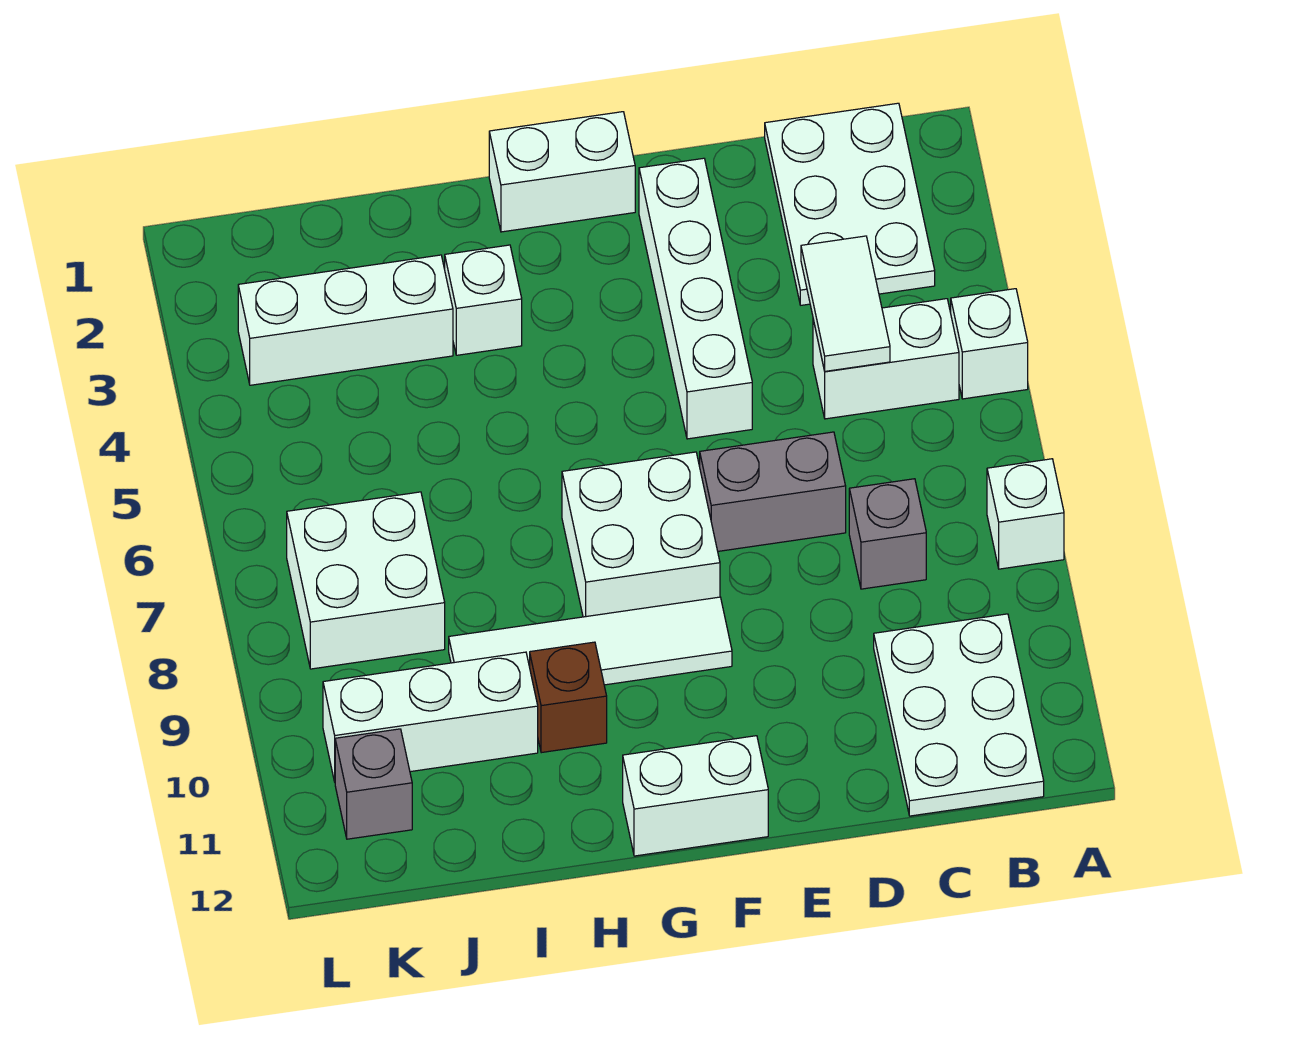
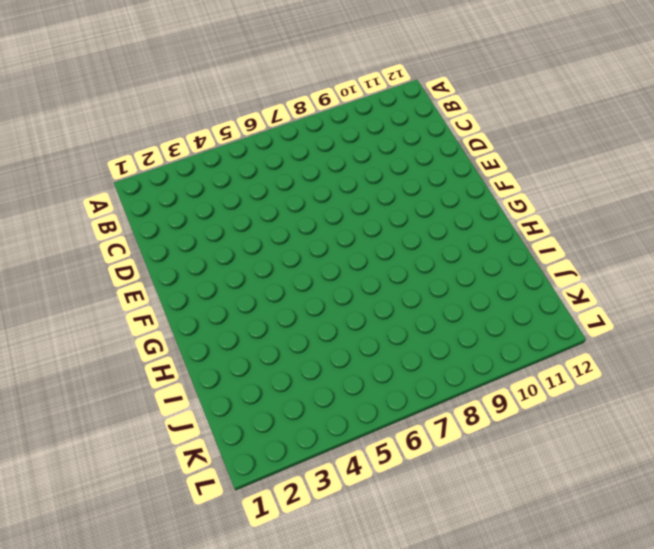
none -> white 1x1 brick [951,289,1028,399]
none -> white 1x1 brick [987,459,1064,569]
none -> white 2x3 plate [765,103,935,305]

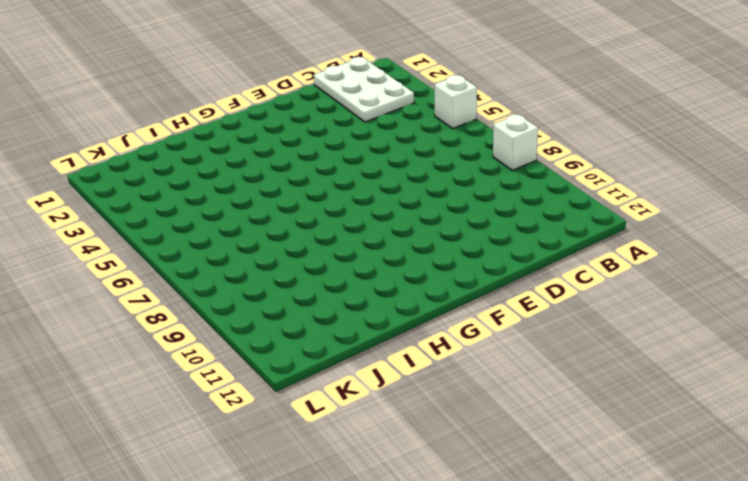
none -> white 1x2 brick [813,299,959,419]
none -> white 2x3 plate [874,614,1044,816]
none -> grey 1x1 brick [849,479,926,589]

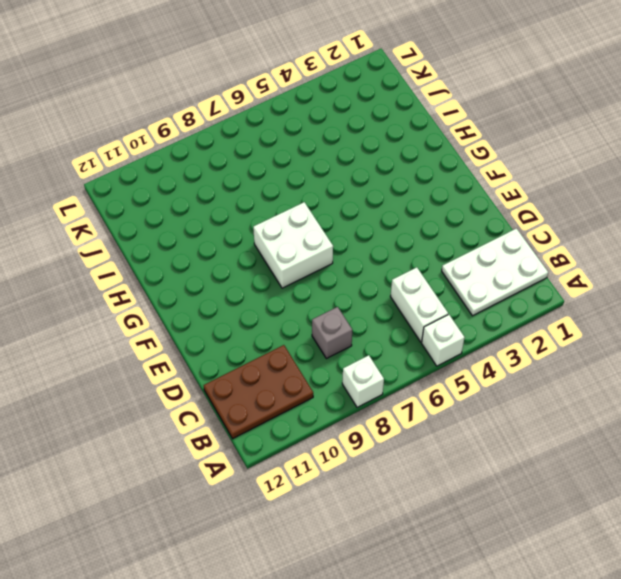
brown 2x3 plate [204,345,313,439] -> white 2x3 plate [874,614,1044,816]
none -> grey 1x2 brick [700,432,846,551]
none -> white 1x4 brick [639,158,752,439]
none -> white 1x2 brick [489,112,635,232]

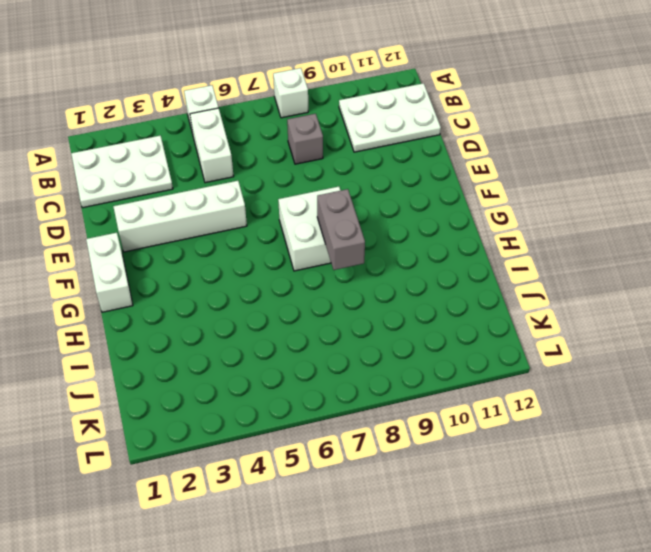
grey 1x2 brick [317,189,365,270] -> grey 1x2 brick moved to [700,432,846,551]
none -> white 1x4 tile [449,597,732,685]
none -> white 1x2 brick [623,736,768,856]
none -> white 1x1 brick [445,245,522,355]

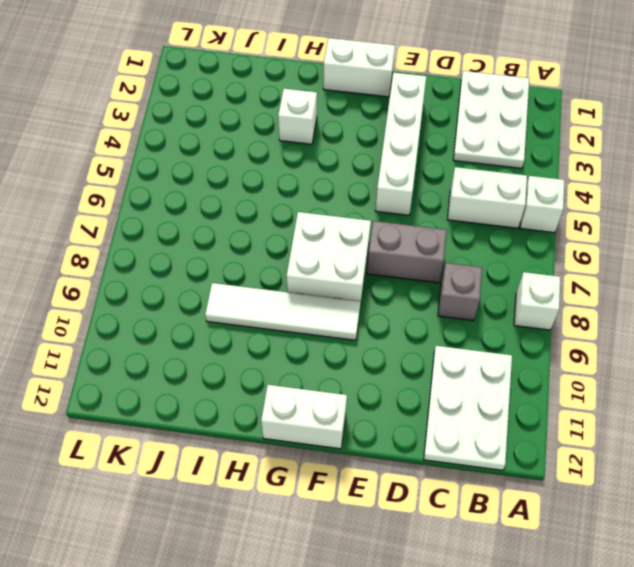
none -> brown 1x1 brick [530,642,607,753]
none -> white 1x3 brick [238,255,453,385]
none -> white 1x3 brick [323,652,538,782]

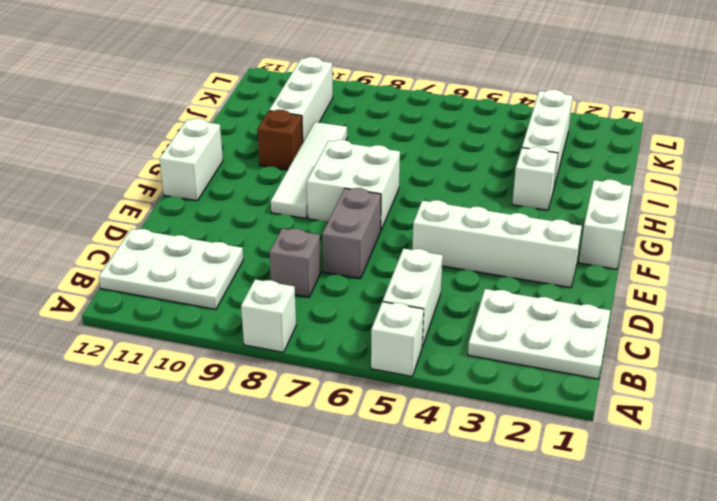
none -> white 2x2 brick [287,492,445,669]
none -> grey 1x1 brick [335,729,412,839]
none -> white 1x2 tile [801,236,890,371]

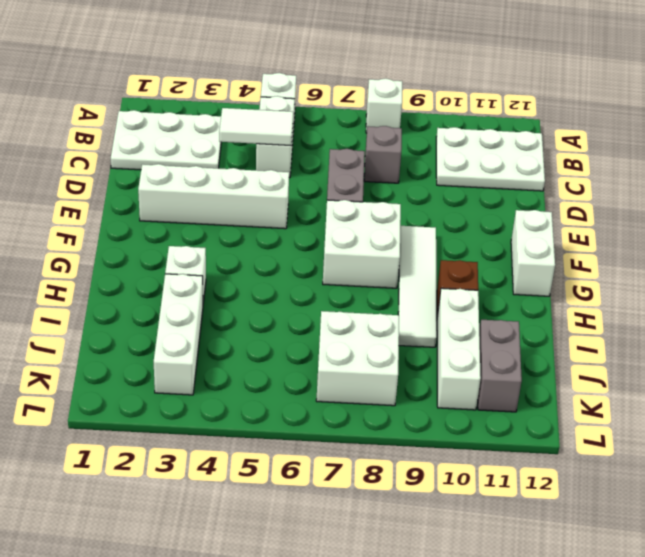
grey 1x2 brick [478,320,522,412] -> grey 1x1 brick [335,729,412,839]
none -> white 1x2 brick [489,112,635,232]

